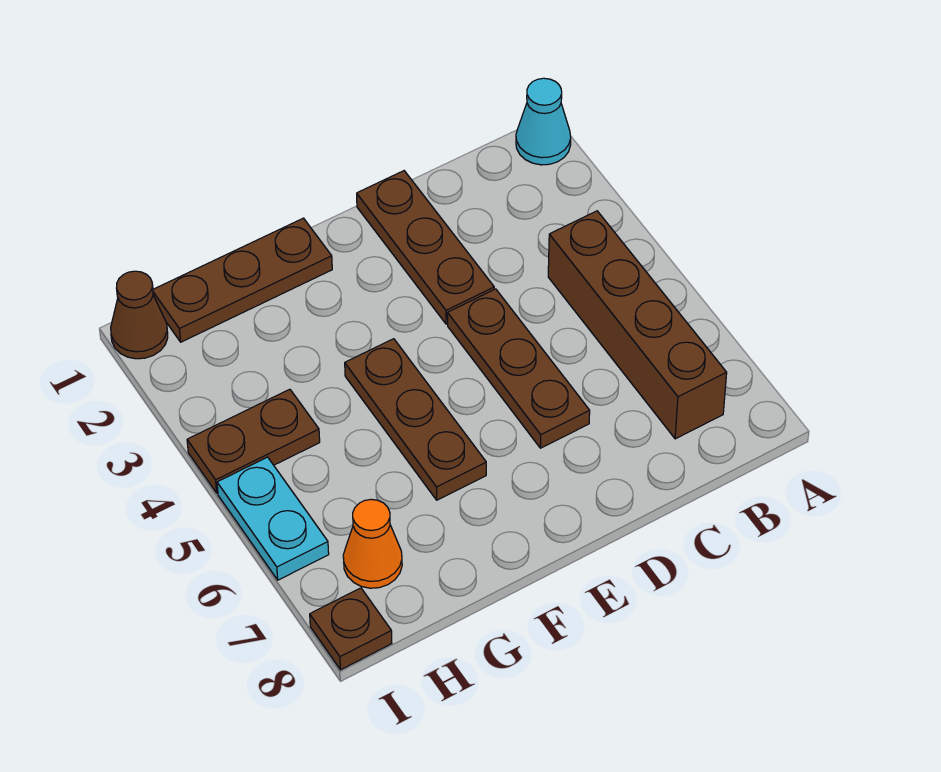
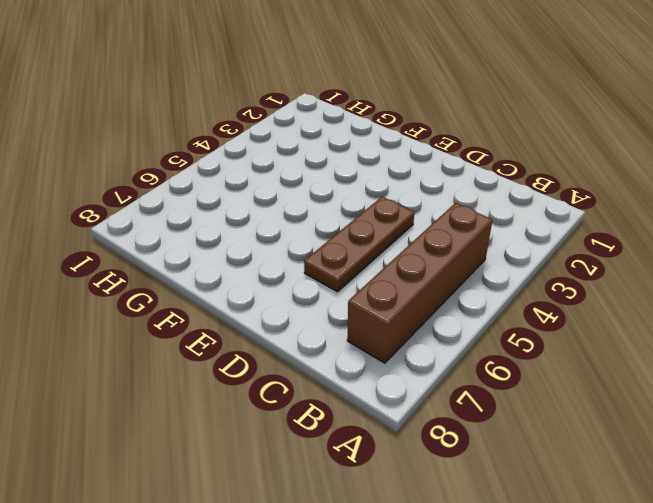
none -> cyan 1x1 cone [516,78,571,165]
none -> brown 1x3 plate [357,171,494,324]

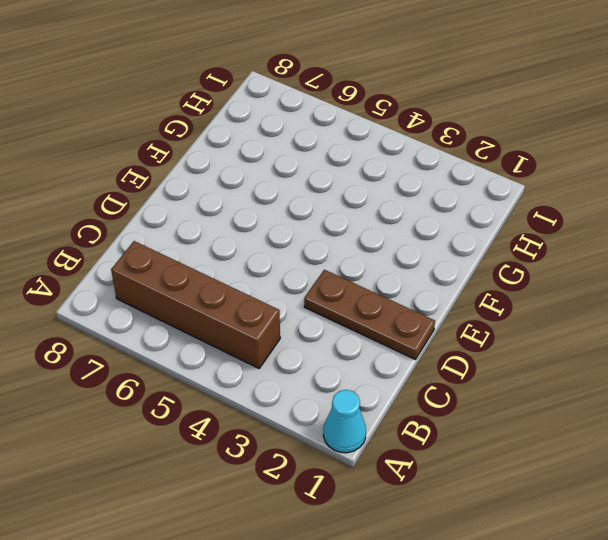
none -> brown 1x3 plate [447,289,590,448]
none -> brown 1x3 plate [153,218,332,342]

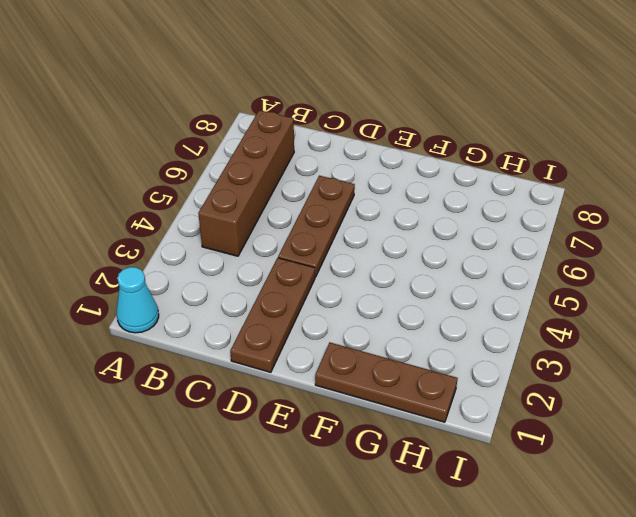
none -> brown 1x3 plate [345,339,486,500]
none -> brown 1x2 plate [187,389,320,493]

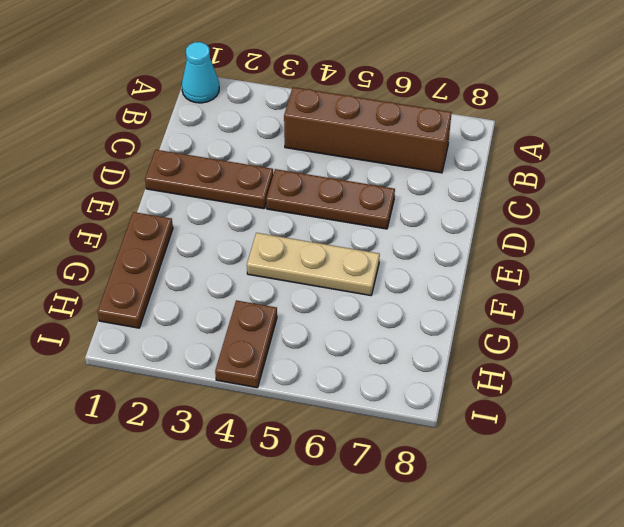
tan 1x3 plate [247,233,380,296] -> brown 1x3 plate [345,339,486,500]
none -> orange 1x1 cone [343,499,402,588]
none -> brown 1x1 cone [111,271,168,359]

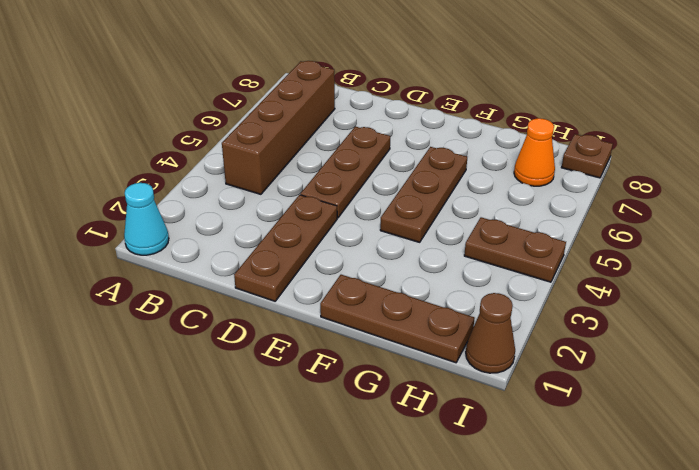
none -> cyan 1x2 plate [217,457,329,580]

